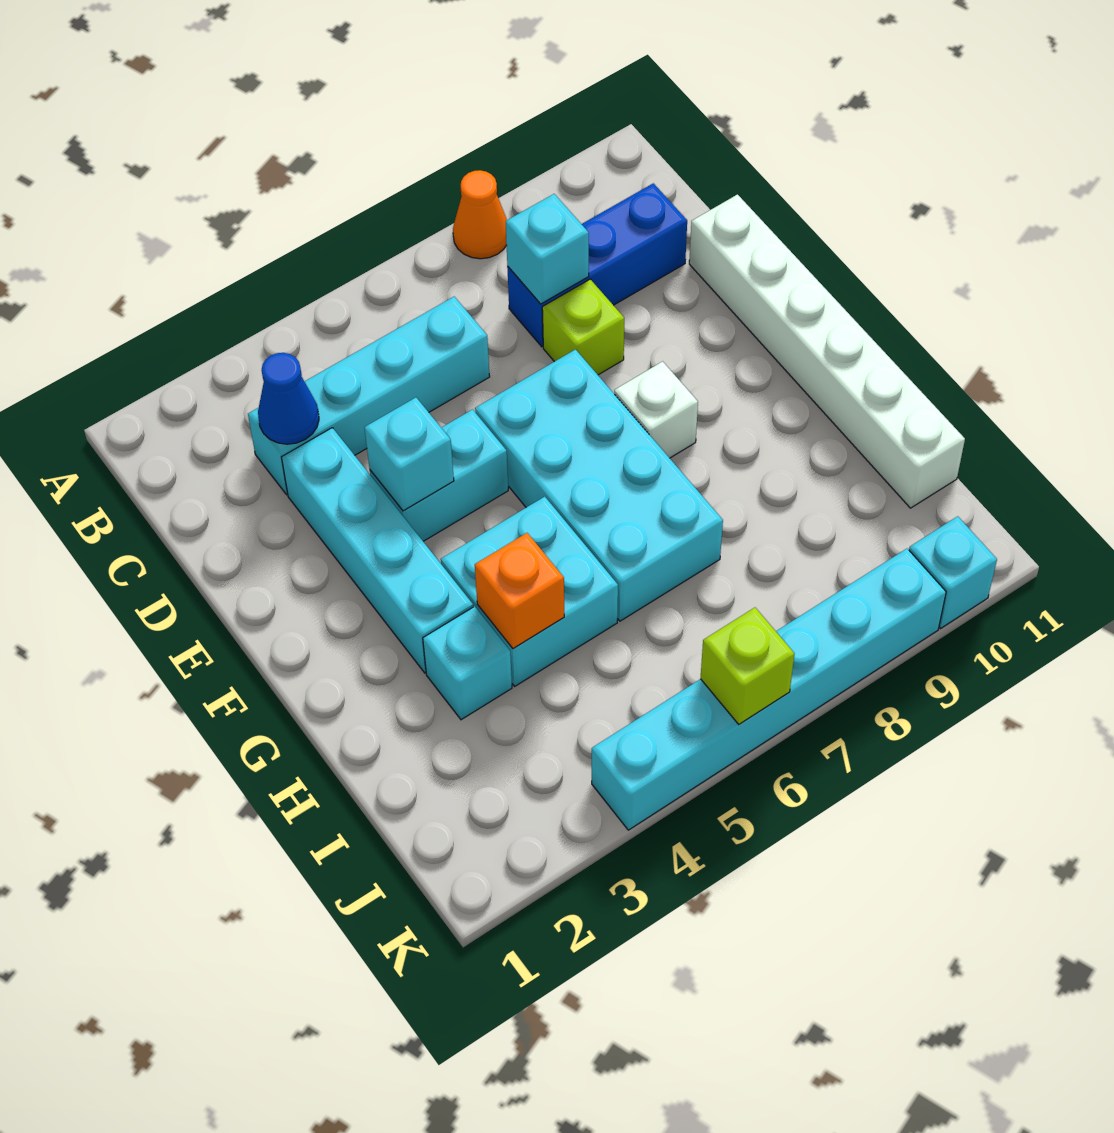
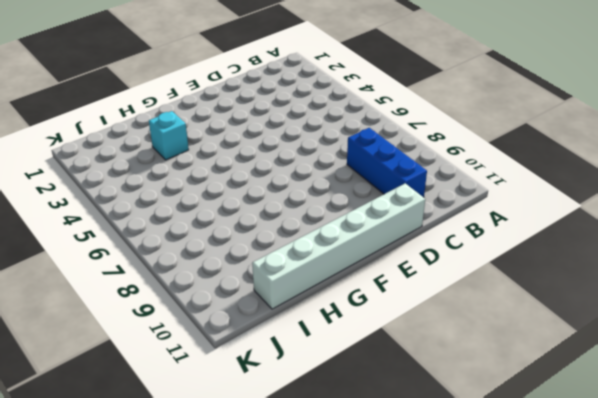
none -> orange 1x1 cone [453,170,507,259]
none -> cyan 1x4 brick [248,297,490,495]
none -> cyan 1x4 brick [282,428,473,673]

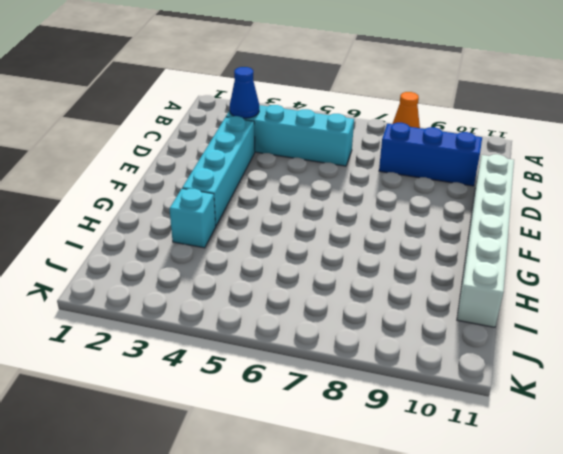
none -> lime 1x1 brick [542,279,624,375]
none -> cyan 1x2 brick [370,410,508,541]
none -> cyan 2x4 brick [475,350,723,621]

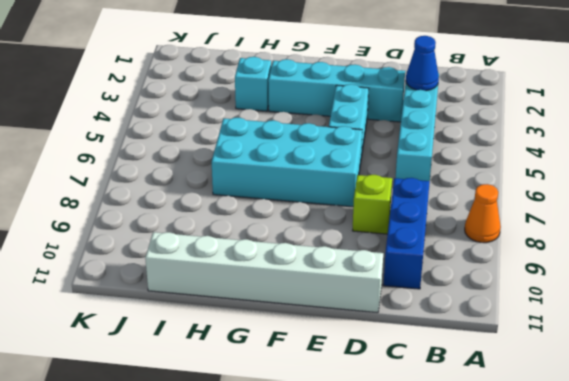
none -> white 1x1 brick [614,361,698,458]
none -> cyan 2x2 brick [441,497,618,686]
none -> cyan 1x6 brick [592,549,946,830]

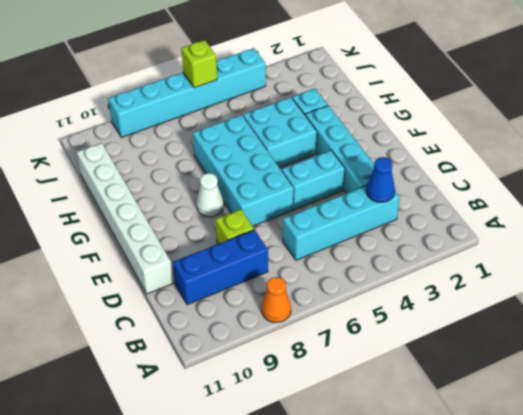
white 1x1 cone [196,173,224,217] -> white 1x1 brick [614,361,698,458]
none -> cyan 1x1 brick [909,516,997,628]
none -> cyan 1x1 brick [506,194,589,304]
none -> cyan 1x1 brick [364,398,454,511]

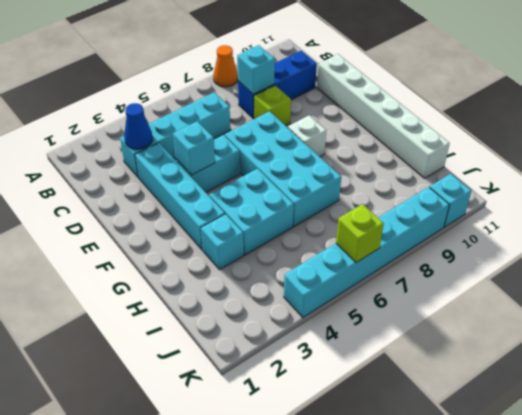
none -> orange 1x1 brick [475,533,564,648]

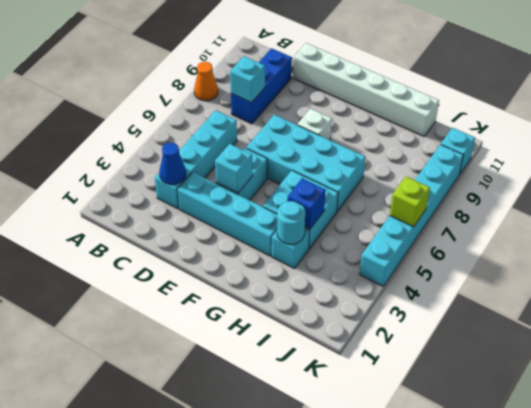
cyan 1x1 round brick [277,201,305,244] -> none
blue 1x1 brick [287,178,326,229] -> orange 1x1 brick [475,533,564,648]
none -> lime 1x1 brick [542,279,624,375]

